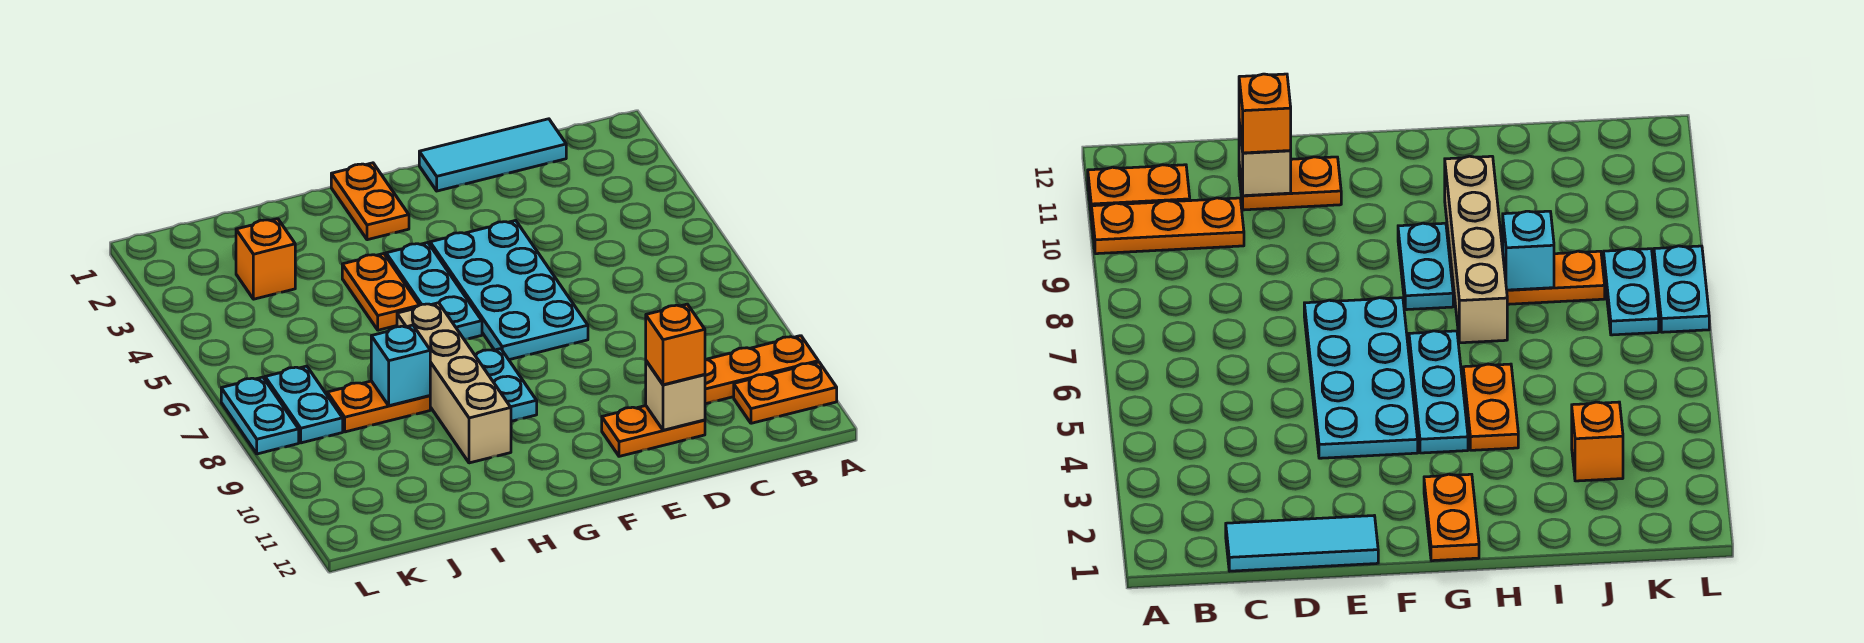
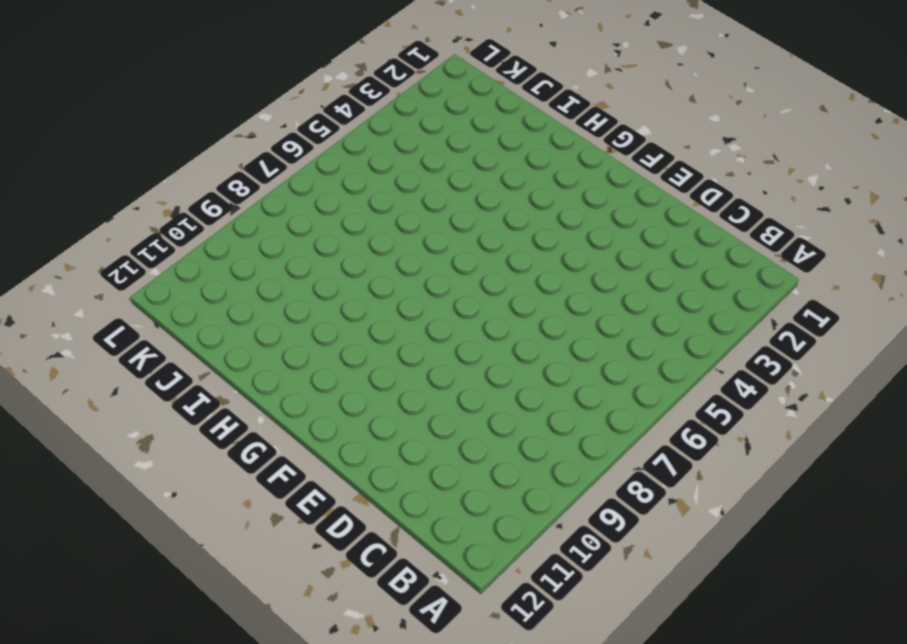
none -> orange 1x3 plate [705,336,818,404]
none -> orange 1x2 plate [734,362,837,423]
none -> cyan 1x3 tile [419,119,566,191]

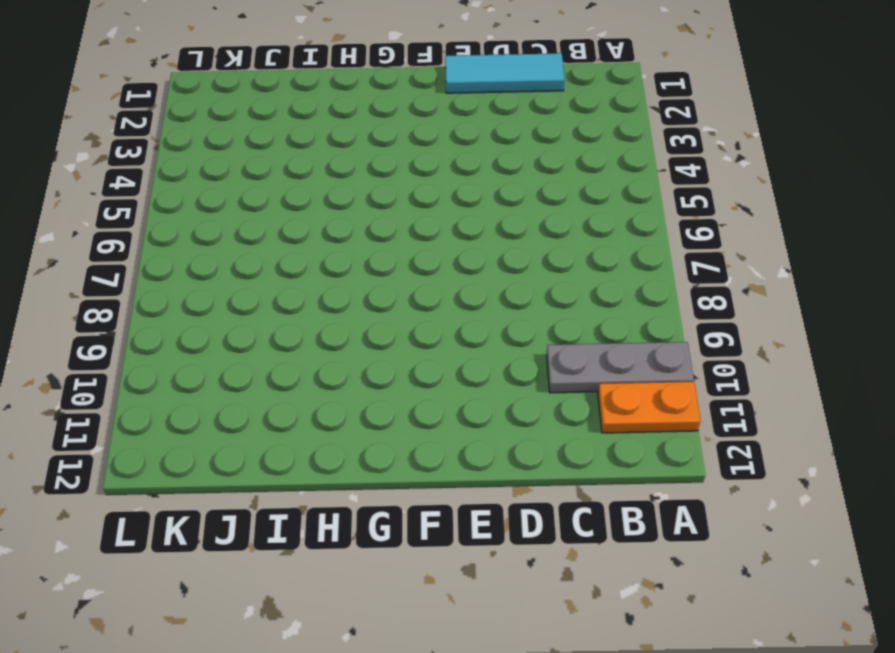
grey 1x3 plate [547,342,694,393] -> orange 1x3 plate [705,336,818,404]
none -> orange 1x2 plate [602,406,705,456]
none -> cyan 2x4 plate [430,220,588,360]
none -> orange 1x2 plate [331,163,409,240]

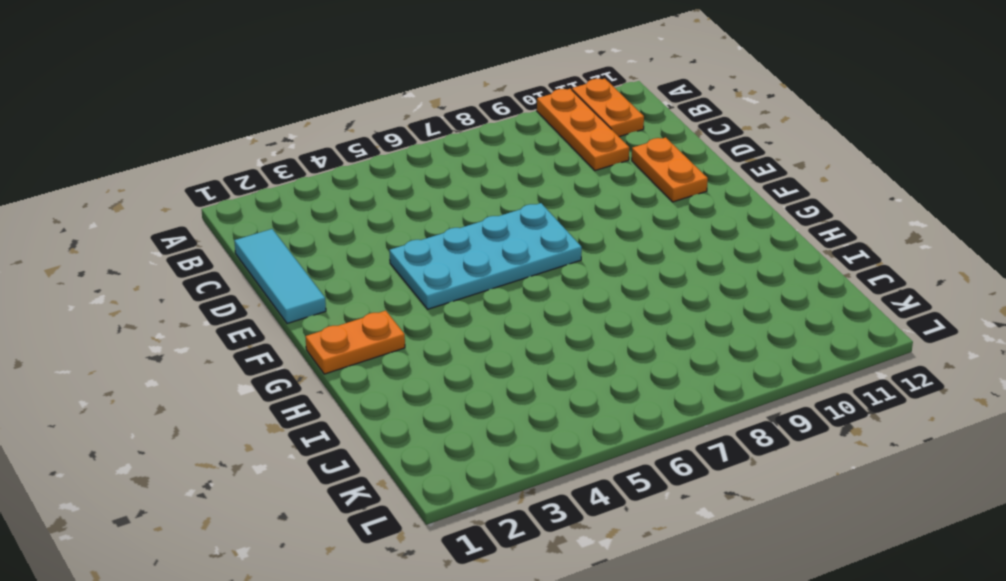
none -> cyan 1x3 plate [386,243,482,339]
none -> cyan 1x2 plate [475,349,537,421]
none -> orange 1x2 plate [342,254,419,330]

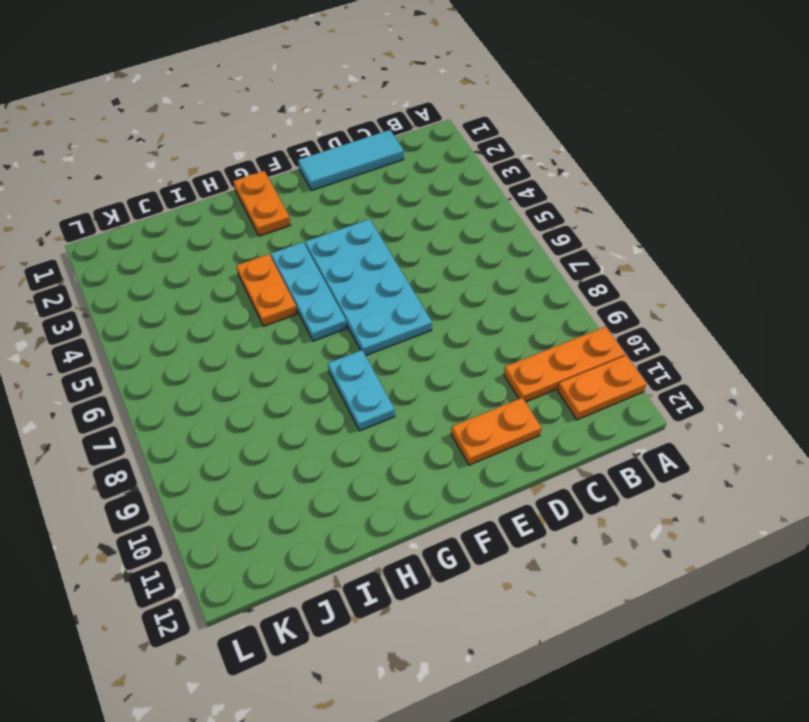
none -> tan 1x4 brick [397,303,511,463]
none -> orange 1x2 plate [327,381,430,432]
none -> orange 1x1 brick [236,219,295,299]

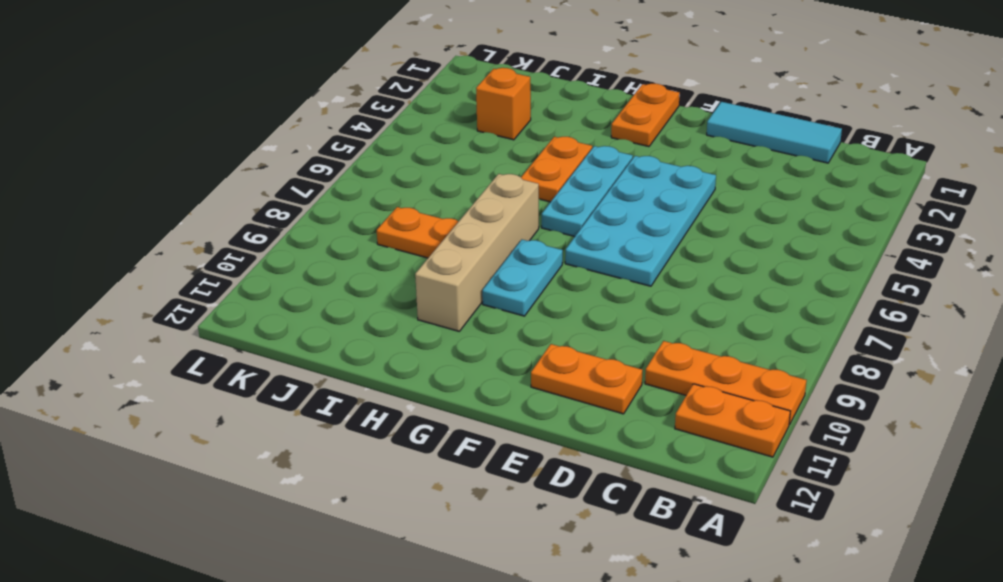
none -> cyan 1x2 plate [265,366,343,443]
none -> cyan 1x2 plate [221,377,299,454]
none -> tan 1x1 brick [646,361,705,430]

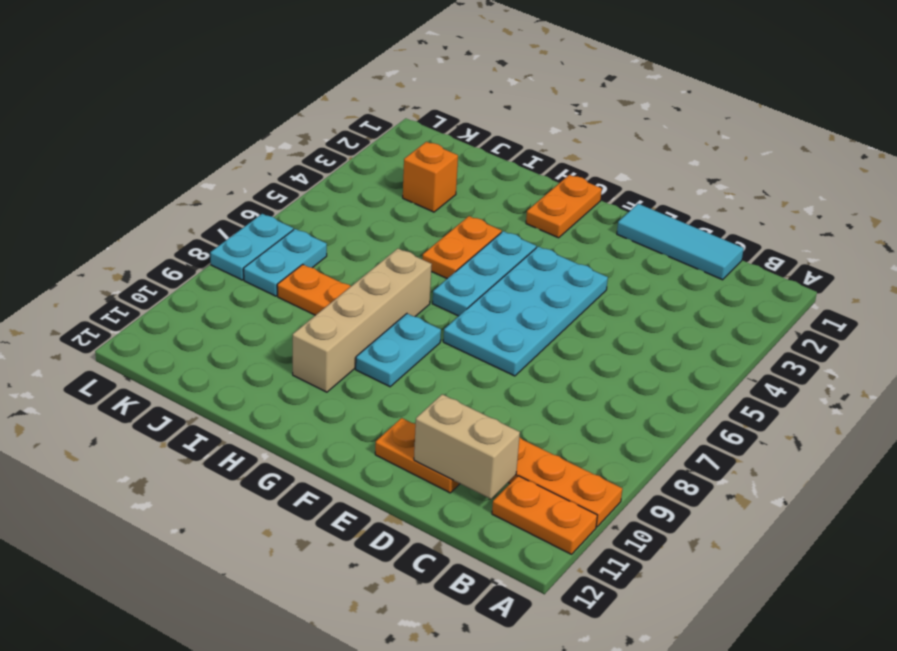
tan 1x2 brick [414,394,520,499] -> tan 1x1 brick [646,361,705,430]
none -> cyan 1x1 brick [371,325,430,406]
none -> orange 1x1 brick [646,304,705,385]

